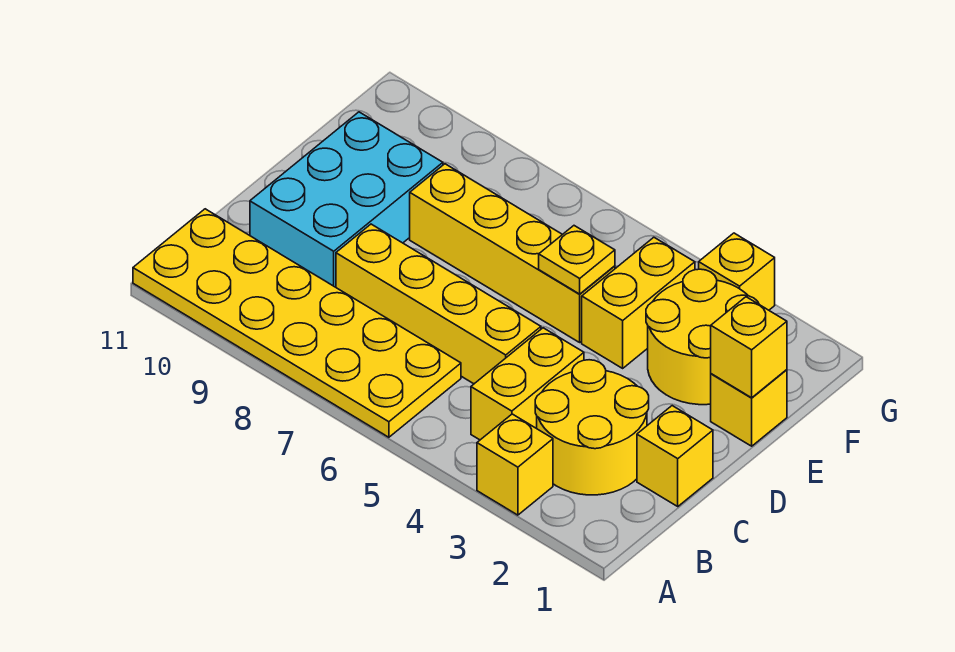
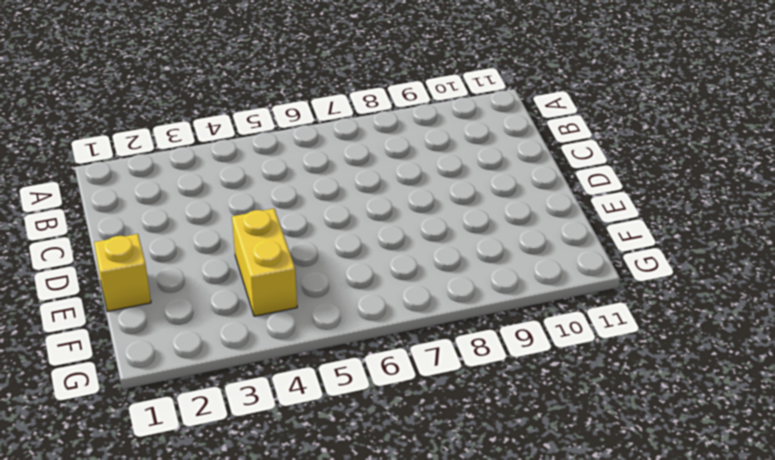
none -> yellow 1x1 brick [477,414,553,515]
none -> yellow 2x6 plate [133,209,461,437]
none -> yellow 2x2 round brick [535,360,649,495]

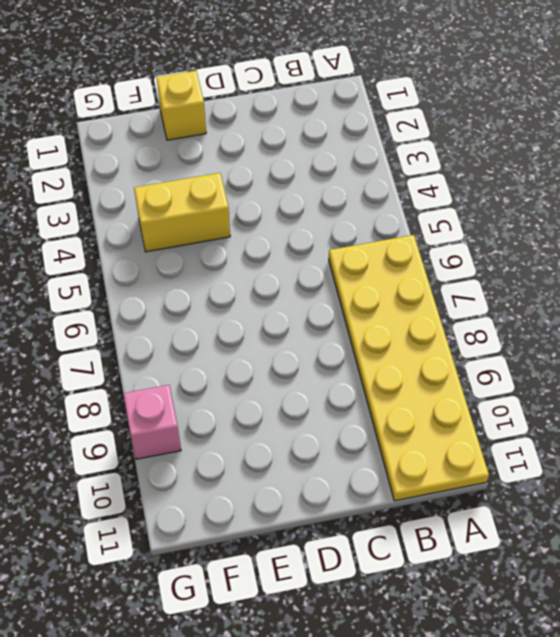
pink 1x1 brick [123,385,181,459] -> none
none -> yellow 1x1 brick [477,414,553,515]
none -> yellow 2x2 round brick [535,360,649,495]
none -> yellow 1x2 brick [471,328,584,440]

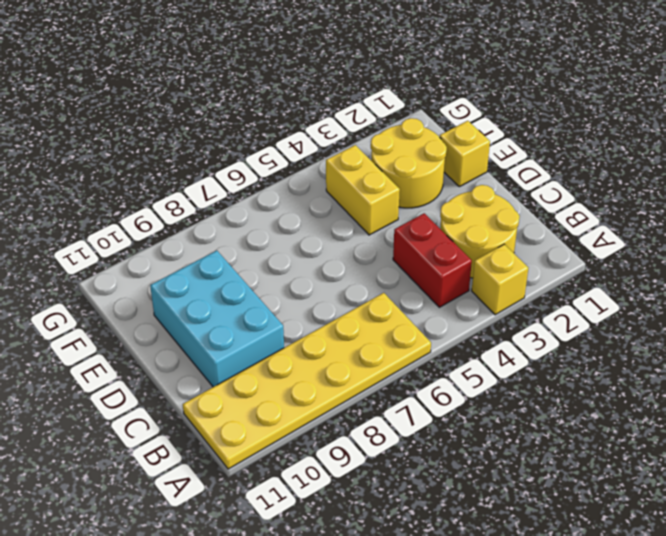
red 1x2 brick [393,213,472,307] -> yellow 1x2 brick [471,328,584,440]
none -> yellow 1x1 brick [637,406,713,506]
none -> yellow 1x4 brick [336,224,541,384]
none -> yellow 1x4 brick [410,164,615,342]

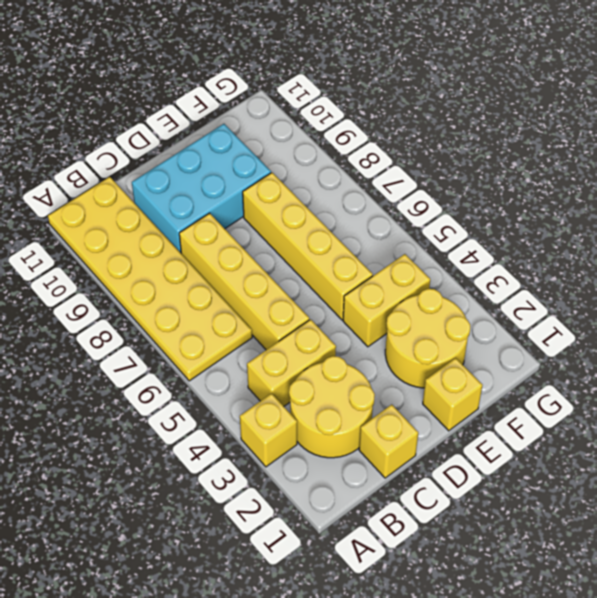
none -> yellow 1x1 brick [699,233,775,310]
none -> yellow 1x1 brick [711,297,787,398]
none -> yellow 1x1 plate [539,226,615,294]

